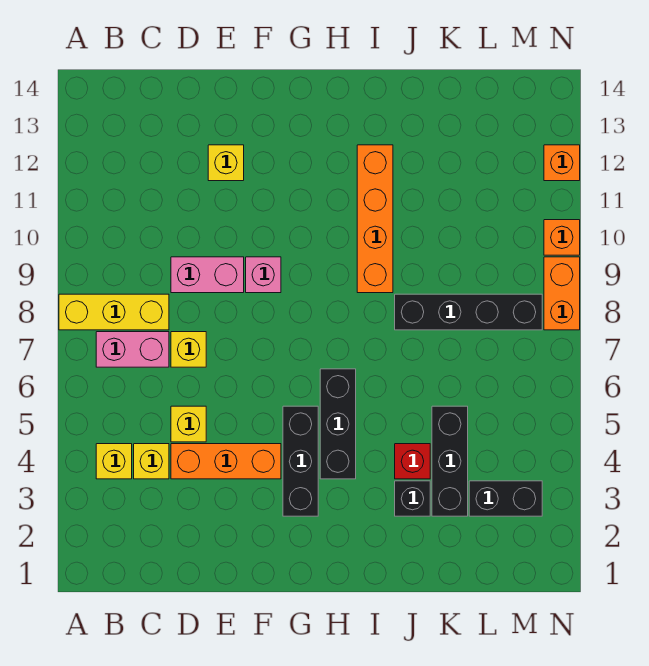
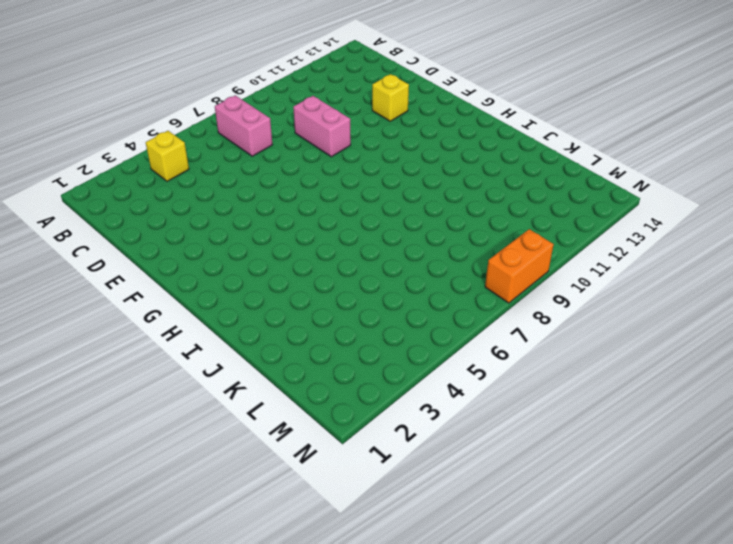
none -> yellow 1x3 brick [59,294,169,330]
none -> yellow 1x1 brick [134,444,169,479]
none -> orange 1x3 brick [171,444,281,479]

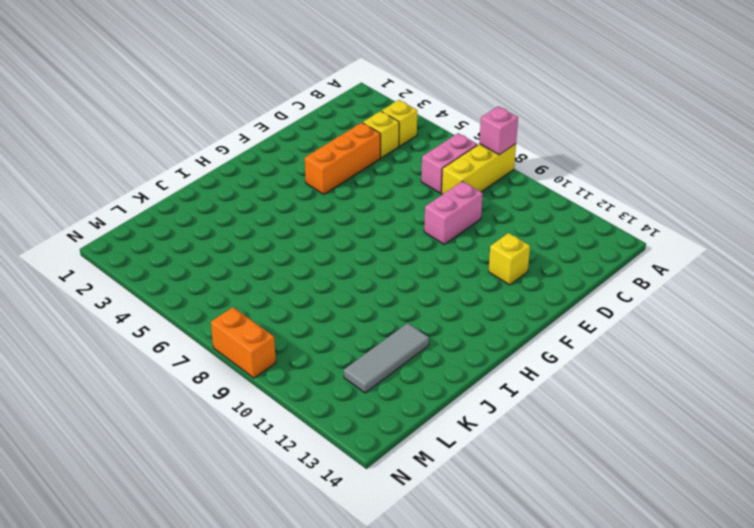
pink 1x1 brick [479,106,518,155] -> pink 1x1 brick moved to [246,257,281,293]
grey 1x3 tile [344,323,429,393] -> none
none -> yellow 1x1 brick [171,406,206,442]
none -> yellow 1x1 brick [171,332,206,367]
none -> black 1x3 brick [283,406,318,516]

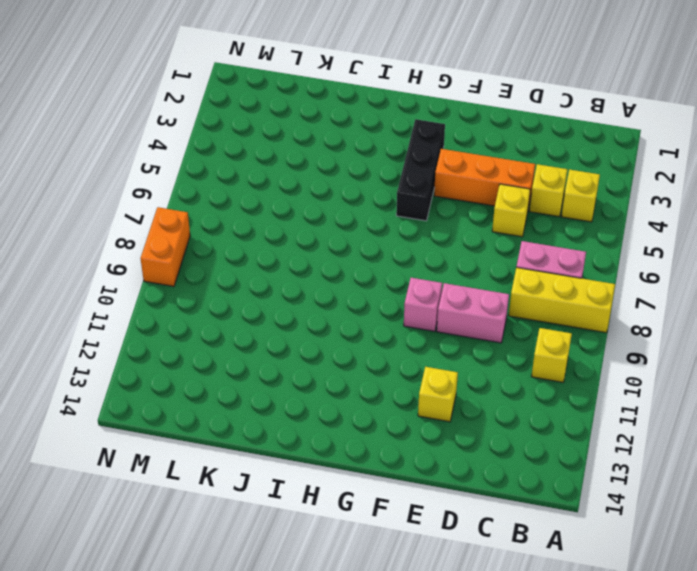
yellow 1x1 brick [531,328,572,382] -> yellow 1x1 brick moved to [171,332,206,367]
none -> black 1x3 brick [320,369,356,479]
none -> orange 1x4 brick [357,145,393,293]
none -> black 1x1 brick [395,481,430,516]

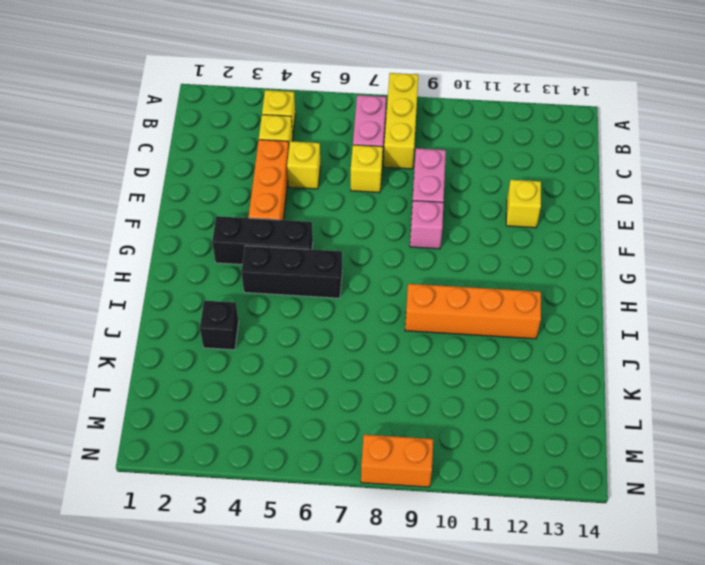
none -> red 1x1 brick [395,444,430,479]
none -> black 1x4 brick [395,294,542,330]
none -> black 1x3 brick [432,406,468,516]

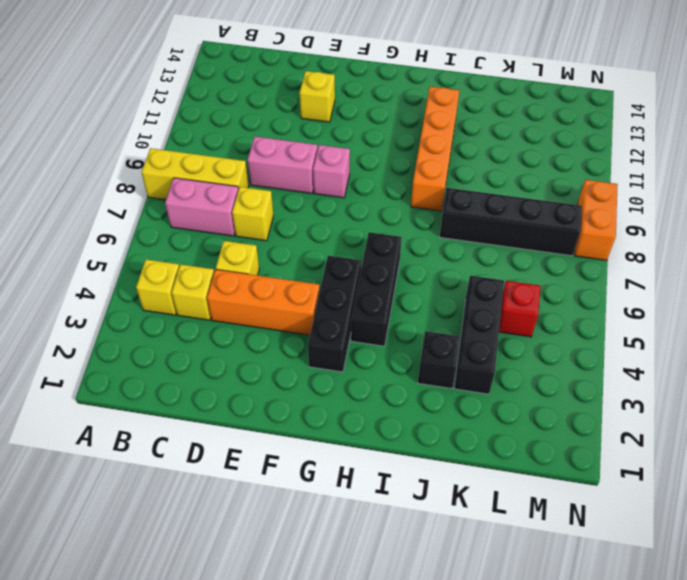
red 1x1 brick [499,281,541,337] -> red 1x1 brick moved to [395,444,430,479]
none -> black 1x2 brick [469,481,542,516]
none -> orange 1x1 brick [544,220,580,255]
none -> orange 1x1 brick [544,145,580,181]

